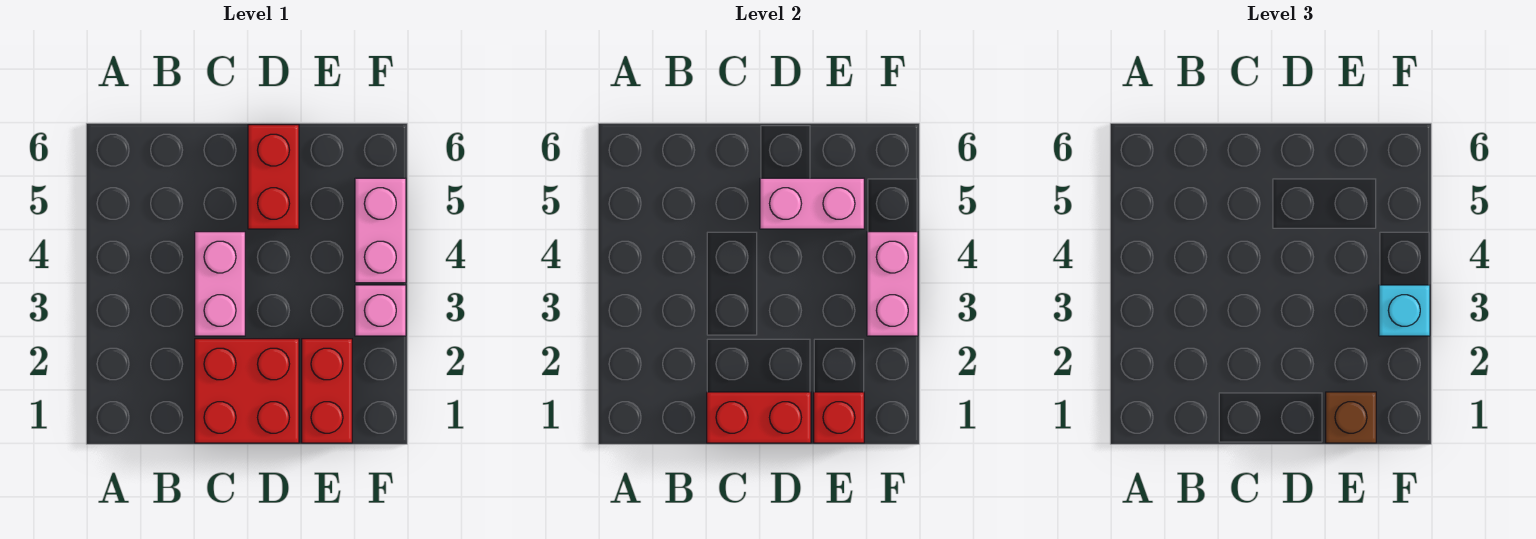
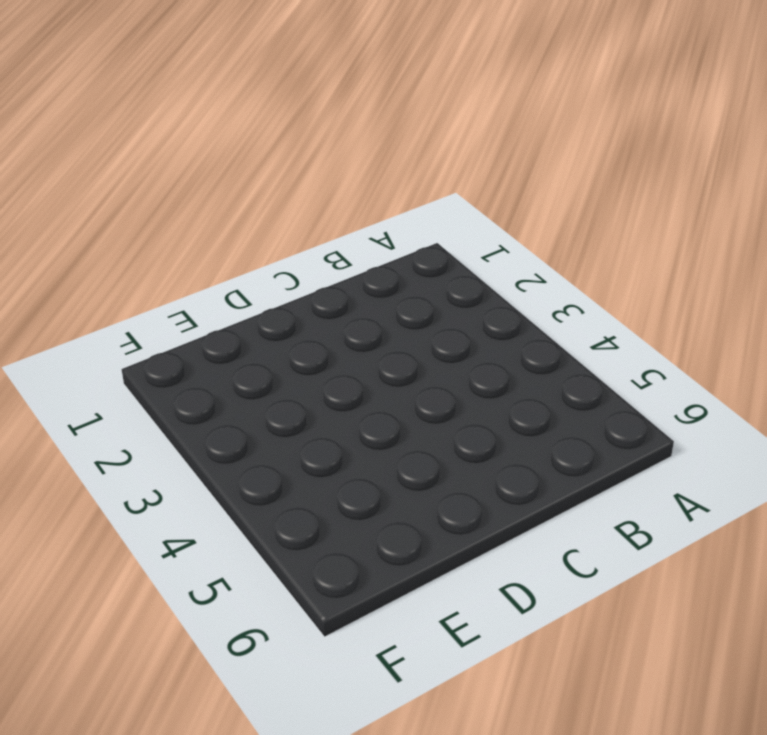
none -> red 2x2 brick [195,339,299,443]
none -> pink 1x2 brick [195,232,245,336]
none -> red 1x2 brick [248,125,299,229]

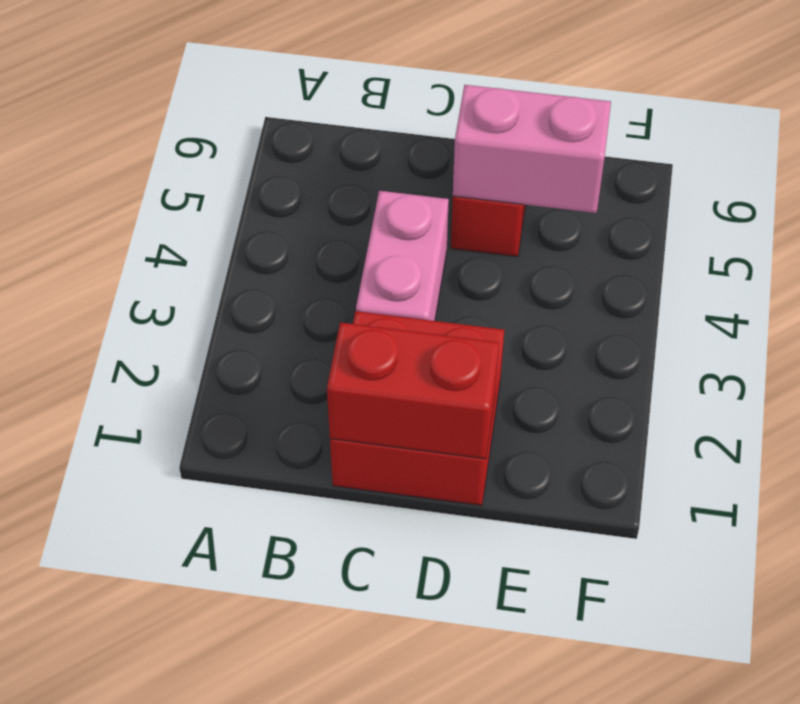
none -> red 1x2 brick [302,339,352,443]
none -> pink 1x1 brick [355,285,406,336]
none -> pink 1x2 brick [355,178,406,283]

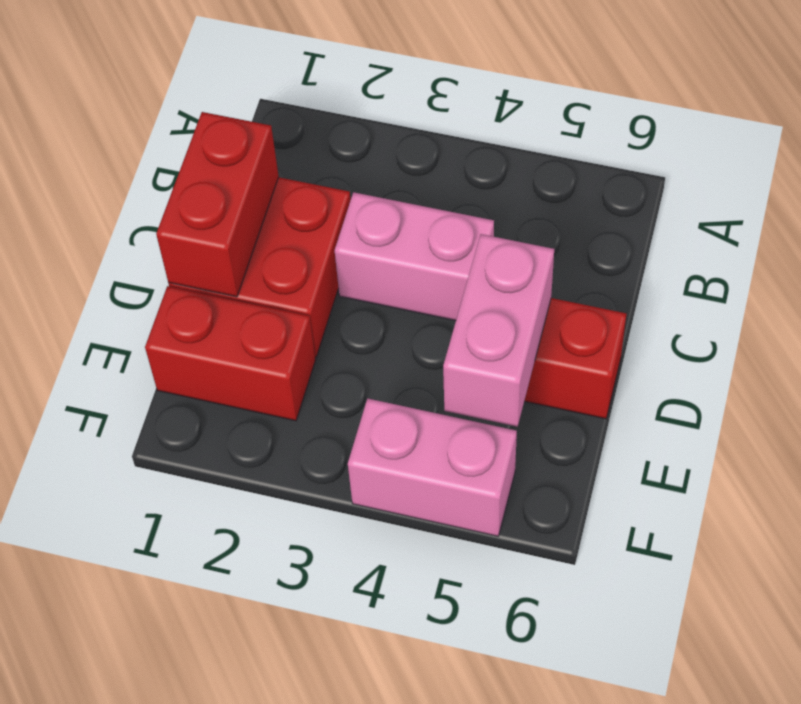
none -> pink 1x1 brick [355,285,406,336]
none -> red 1x1 brick [814,392,864,443]
none -> pink 1x2 brick [867,232,918,336]

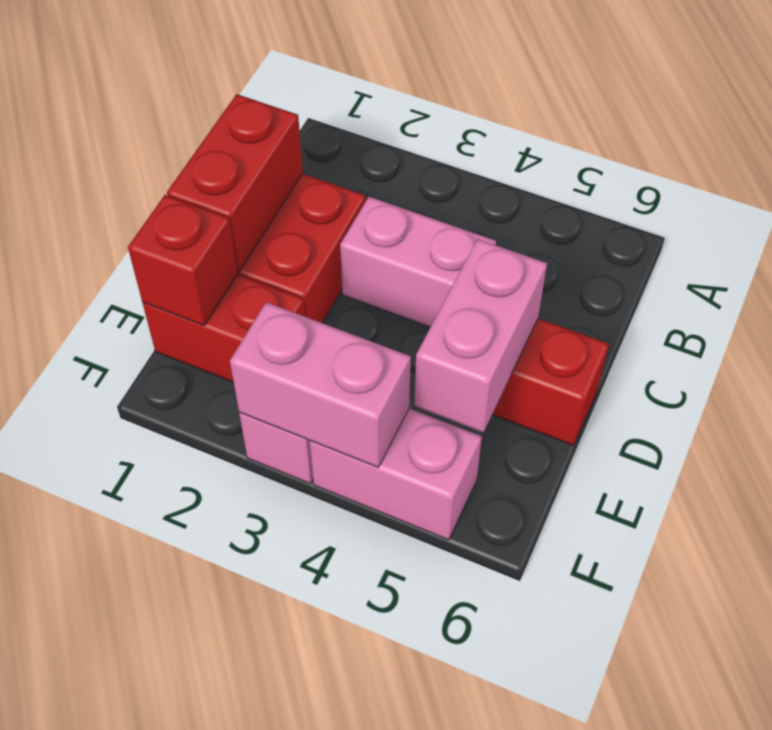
none -> brown 1x1 brick [1326,392,1376,443]
none -> cyan 1x1 brick [1379,285,1430,336]

